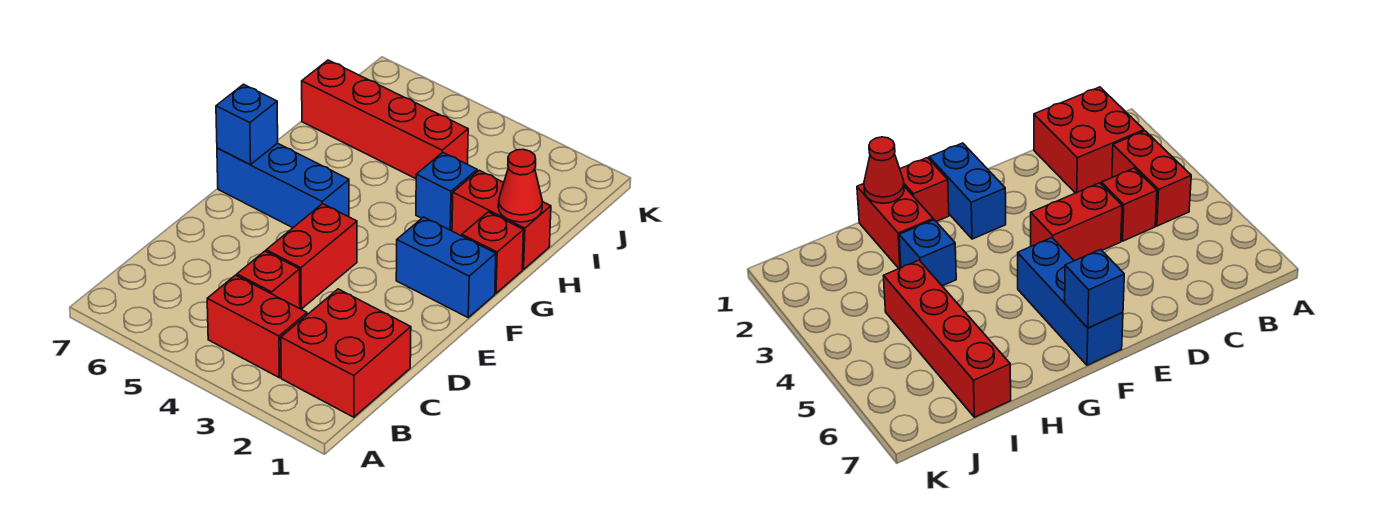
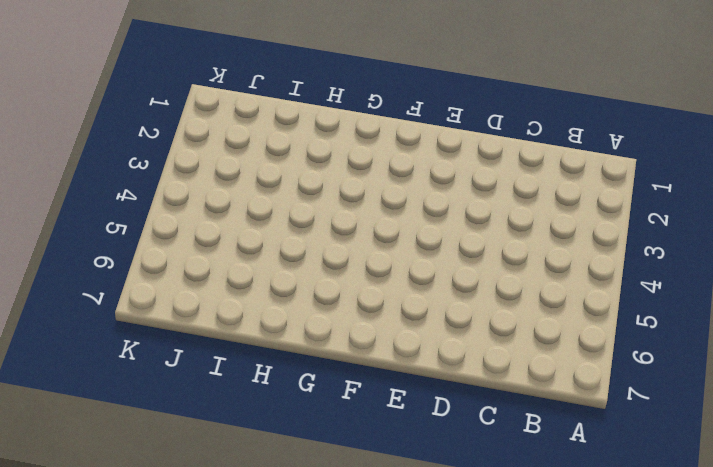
none -> red 2x2 brick [281,289,411,417]
none -> red 1x2 brick [207,275,307,378]
none -> red 1x1 brick [237,251,300,309]

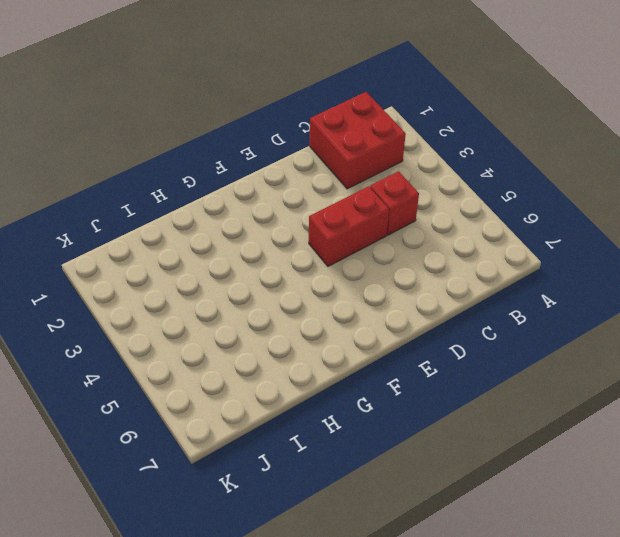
none -> red 1x2 brick [207,275,307,378]
none -> blue 1x2 brick [396,217,496,317]
none -> blue 1x3 brick [217,143,349,228]

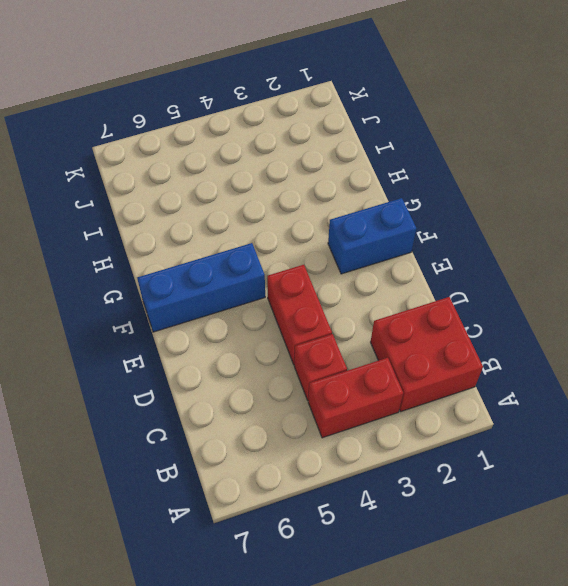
none -> red 1x1 brick [462,212,524,293]
none -> red 1x2 brick [452,170,551,270]
none -> blue 1x1 brick [416,152,477,231]

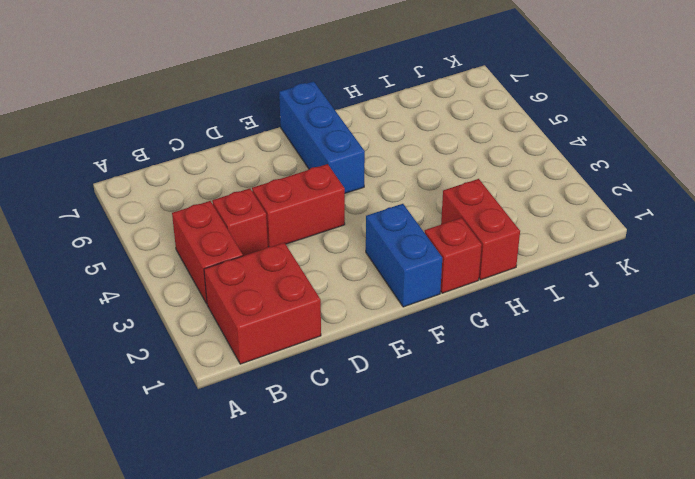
none -> blue 1x1 brick [416,152,477,231]
none -> red 1x4 brick [302,60,468,179]
none -> blue 1x1 brick [216,84,278,165]

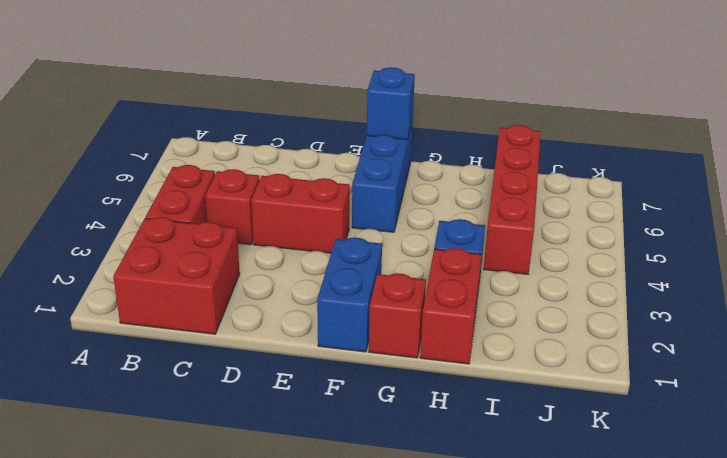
none -> red 1x1 cone [498,149,543,222]

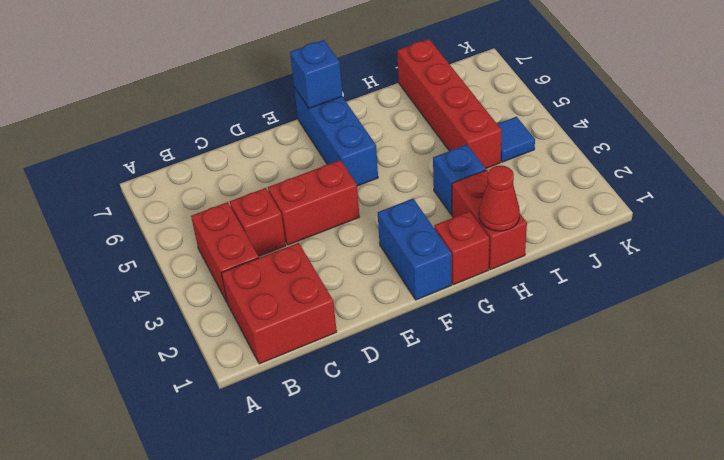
blue 1x1 tile [497,117,535,162] -> none

